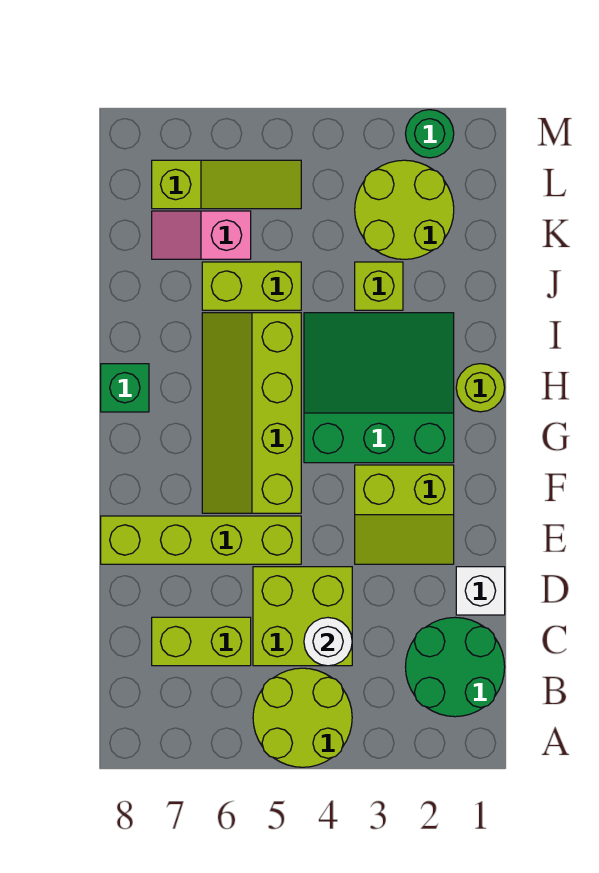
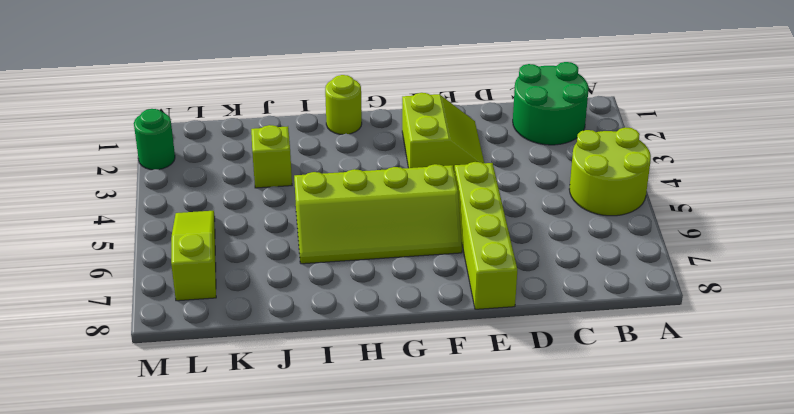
none -> lime 2x2 brick [253,567,352,666]
none -> lime 1x2 brick [152,617,251,666]
none -> white 1x1 brick [456,567,505,615]

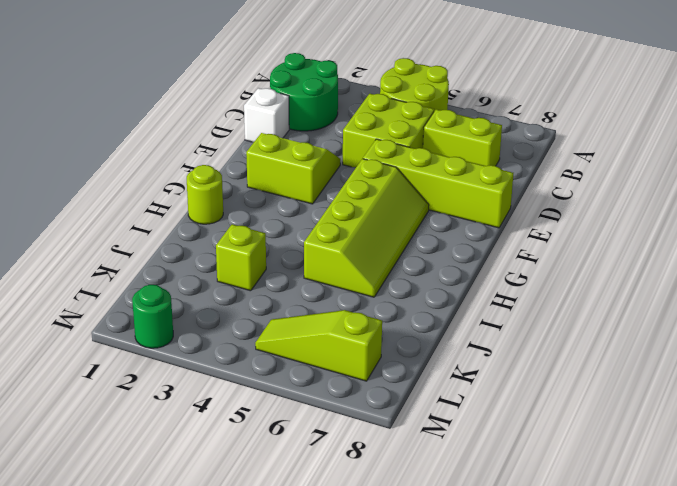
none -> green 3x3 slope [304,313,454,463]
none -> green 1x1 brick [101,364,149,412]
none -> lime 1x2 brick [202,262,301,310]

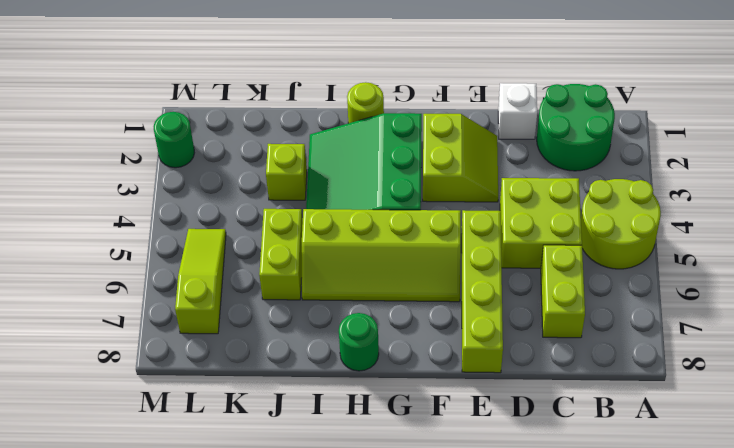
green 1x1 round brick [339,313,379,371] -> green 1x1 brick [101,364,149,412]
none -> lime 2x2 round brick [355,160,454,259]
none -> pink 1x2 slope [152,211,251,259]
none -> white 1x1 round brick [304,618,352,666]

